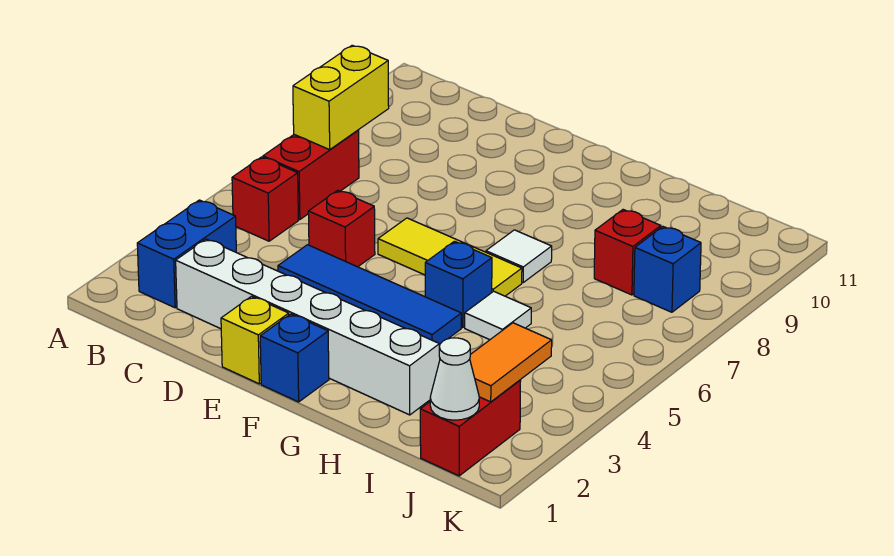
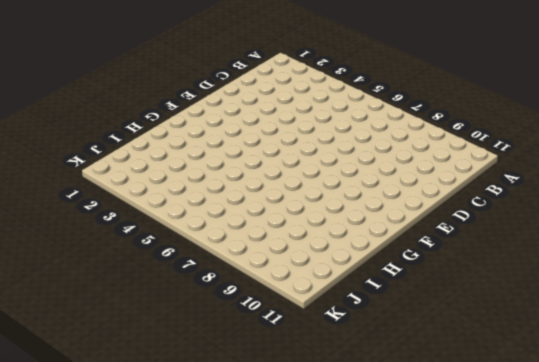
none -> blue 1x2 brick [137,200,236,308]
none -> red 1x1 brick [232,157,298,241]
none -> red 1x2 brick [263,130,359,220]

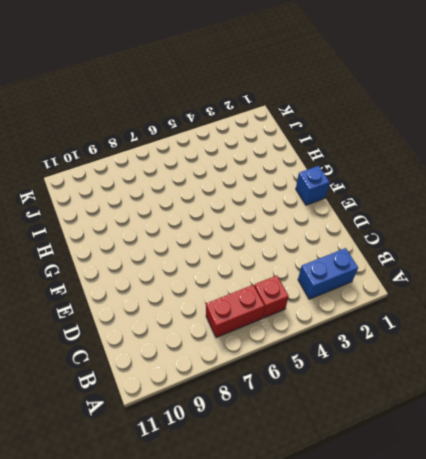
none -> white 1x6 brick [176,239,440,415]
none -> blue 1x4 tile [278,245,461,345]
none -> red 1x1 brick [308,190,375,267]

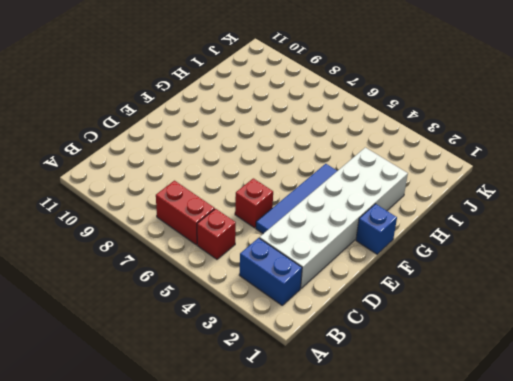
white 2x6 brick [259,147,408,288] -> white 1x6 brick [176,239,440,415]
none -> yellow 1x1 brick [221,296,289,384]
none -> yellow 1x3 tile [378,218,522,296]
none -> blue 1x1 brick [425,241,492,327]

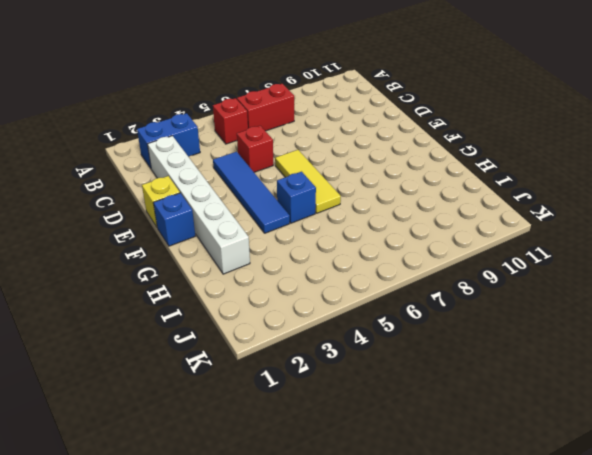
none -> white 1x1 tile [486,230,552,283]
none -> white 1x1 tile [465,291,531,340]
none -> red 1x1 brick [594,210,661,295]

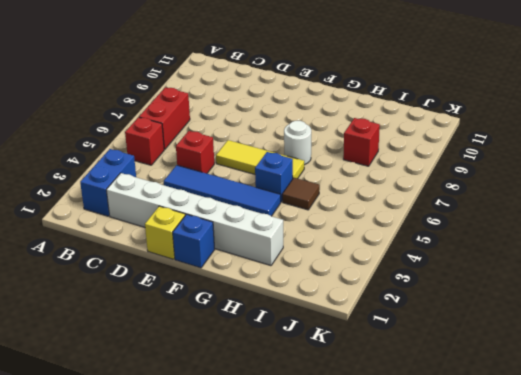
white 1x1 round brick [284,121,311,165] -> white 1x1 tile [486,230,552,283]
brown 1x1 tile [282,178,320,210] -> white 1x1 tile [465,291,531,340]
none -> red 1x2 brick [420,380,521,476]
none -> blue 1x1 brick [634,227,701,312]
none -> yellow 1x2 brick [293,45,389,150]

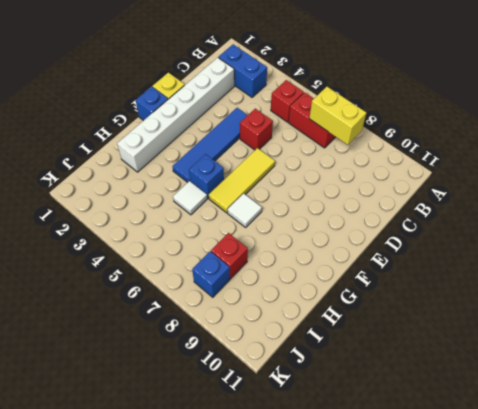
none -> red 1x2 brick [420,380,521,476]
none -> white 1x1 cone [430,338,479,420]
none -> orange 1x2 tile [470,323,552,402]

